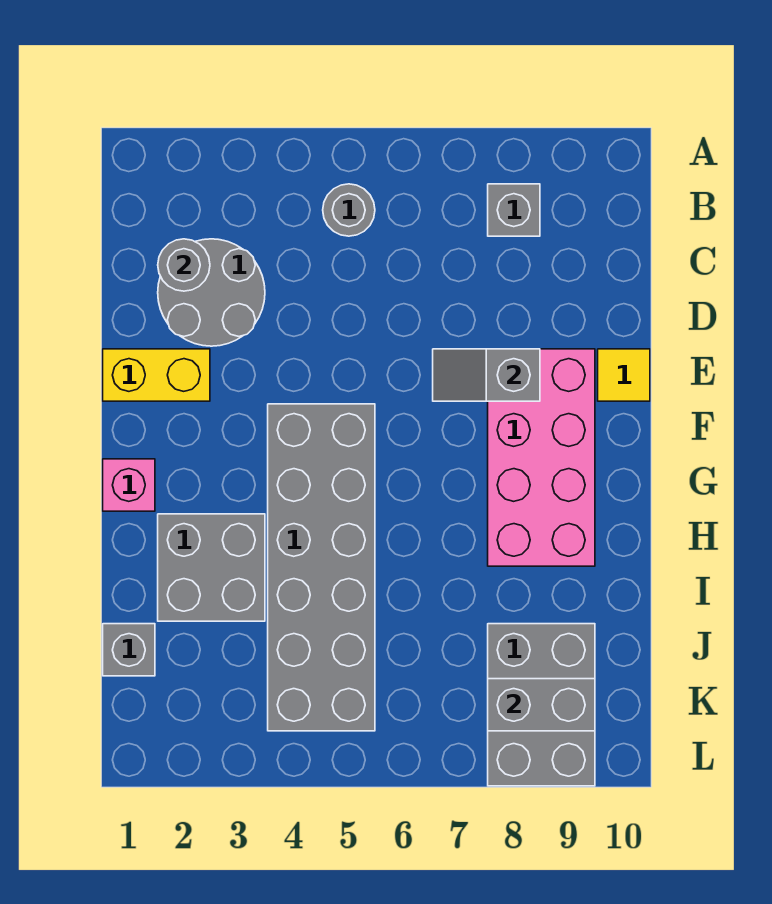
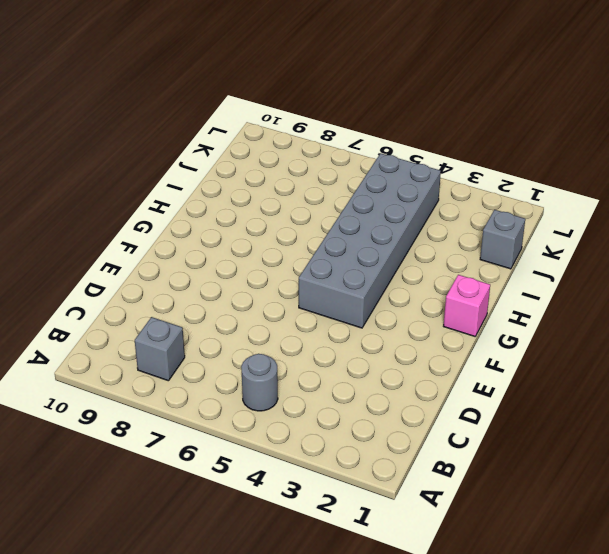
none -> grey 2x2 round brick [158,239,265,346]
none -> yellow 1x2 brick [103,349,210,401]
none -> pink 2x4 brick [488,349,595,566]

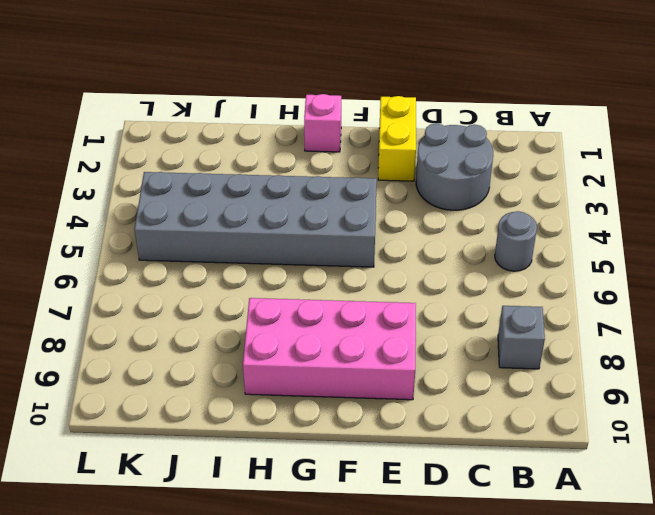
none -> yellow 1x1 tile [598,349,650,401]
none -> grey 2x2 brick [158,514,265,621]
none -> grey 1x1 brick [103,624,155,676]

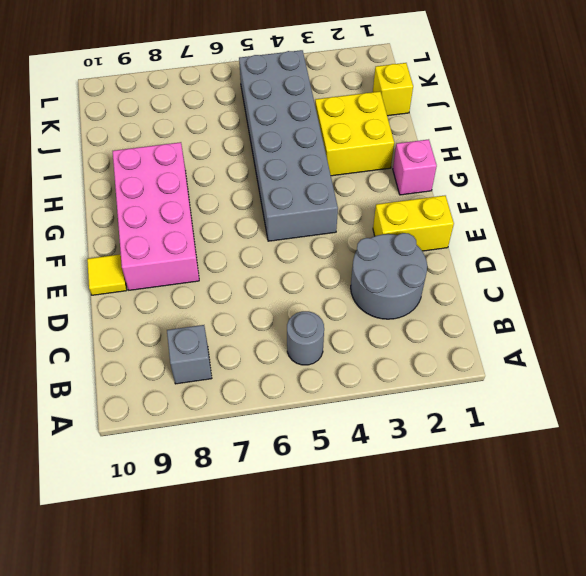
yellow 2x2 brick [315,92,394,176] -> grey 2x2 brick [158,514,265,621]
yellow 1x1 brick [373,63,413,116] -> grey 1x1 brick [103,624,155,676]
none -> grey 2x3 brick [488,624,595,786]
none -> grey 1x1 round brick [158,239,210,291]
none -> grey 1x2 slope [433,349,540,401]

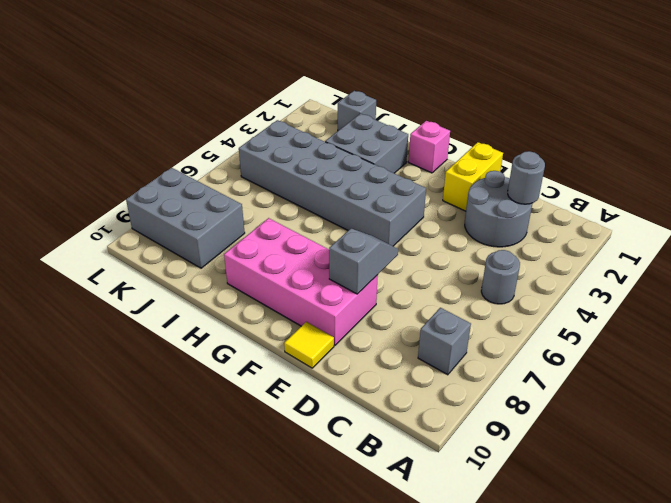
none -> grey 1x2 brick [488,679,595,731]

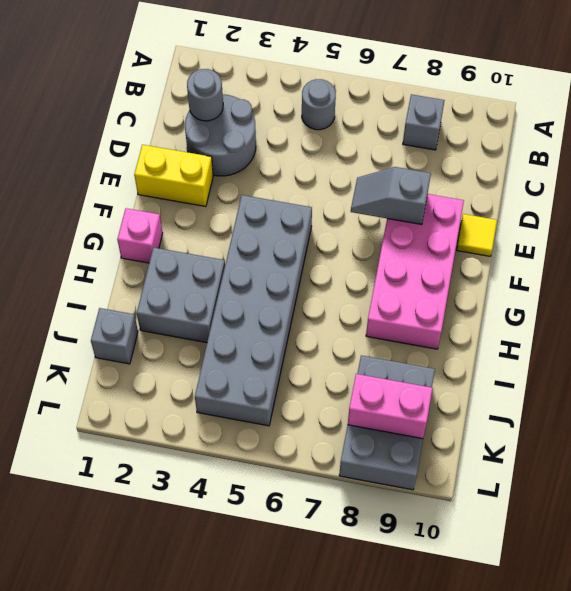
pink 1x2 brick [348,374,433,439] -> grey 1x2 brick [488,679,595,731]

